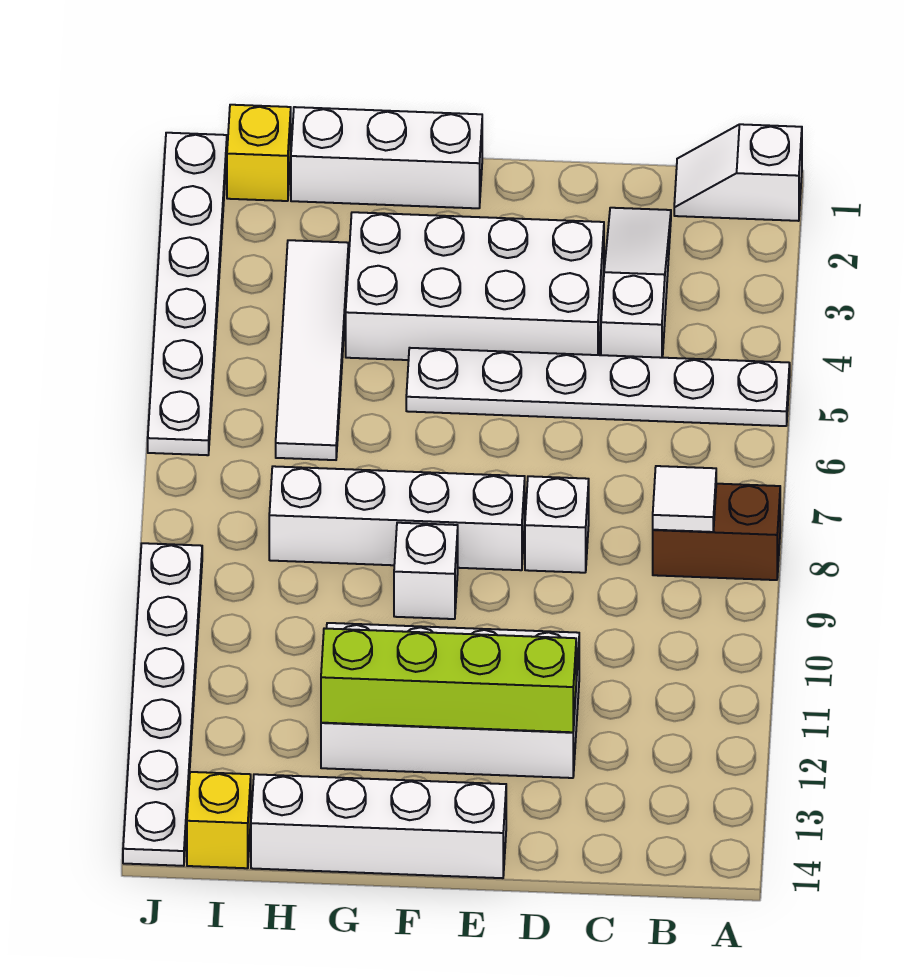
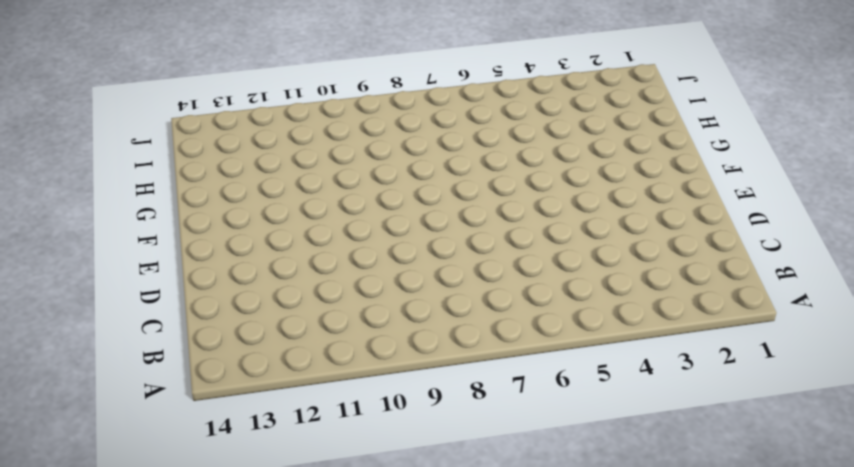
none -> white 1x2 slope [674,124,802,221]
none -> white 1x6 plate [406,348,790,426]
none -> brown 1x2 brick [653,484,780,580]

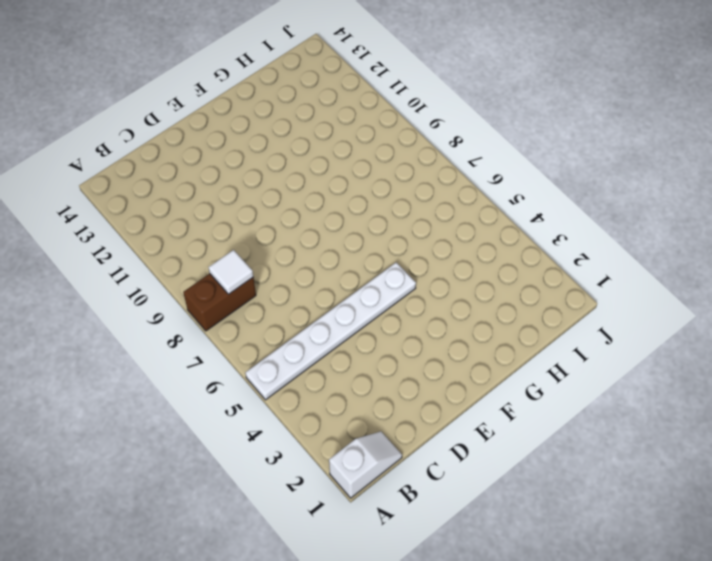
none -> white 1x3 slope [601,208,671,358]
none -> white 2x4 brick [346,212,604,360]
none -> white 1x1 brick [525,476,589,573]

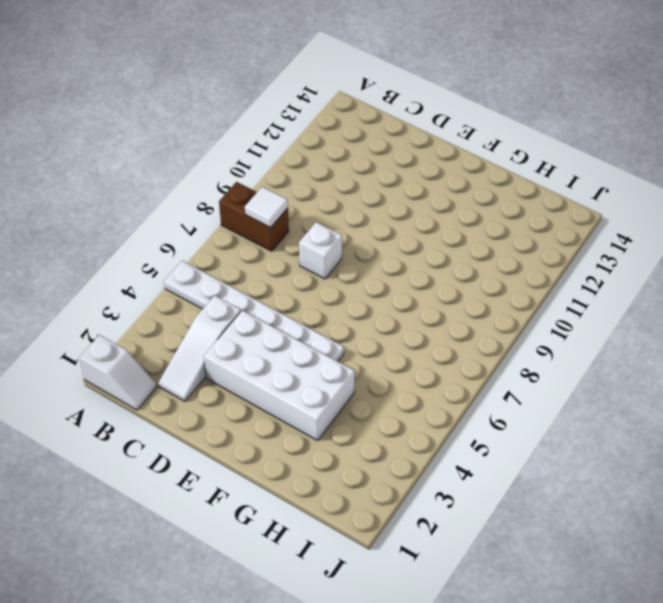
none -> white 2x4 brick [321,623,579,778]
none -> white 1x4 brick [269,466,525,570]
none -> white 1x4 brick [251,774,506,878]

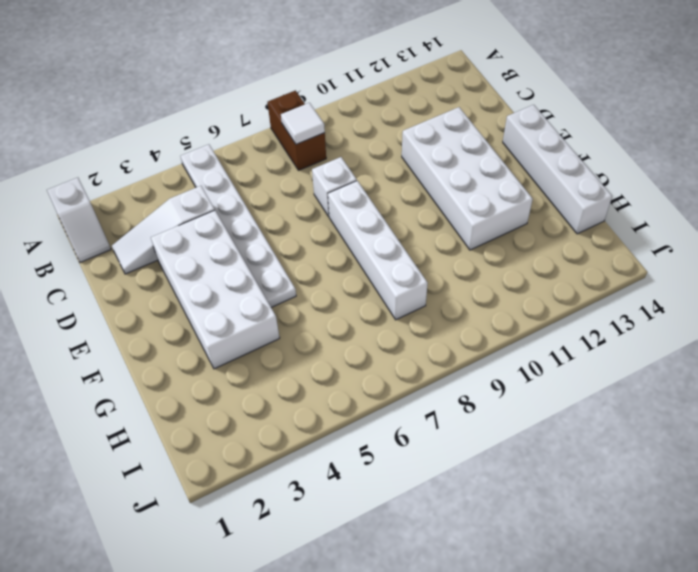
none -> white 1x3 brick [291,107,482,208]
none -> white 1x1 brick [394,523,458,619]
none -> white 1x4 tile [276,240,349,460]

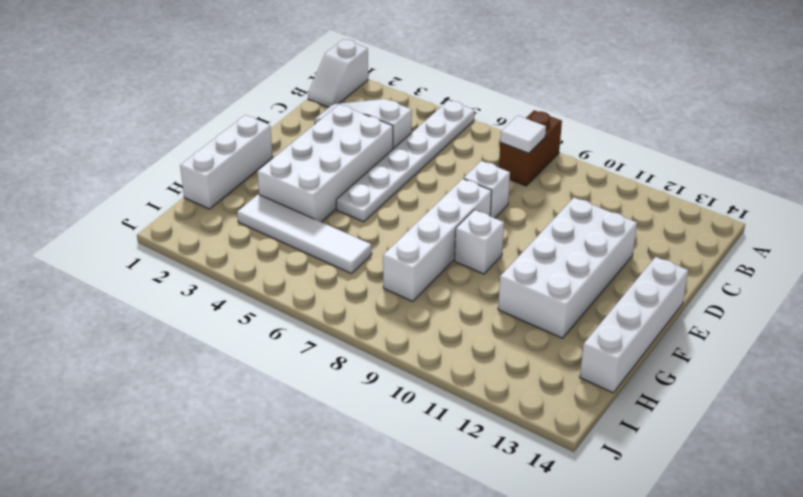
none -> yellow 1x1 brick [227,105,291,201]
none -> yellow 1x1 brick [187,772,251,868]
none -> white 1x6 plate [148,133,227,455]

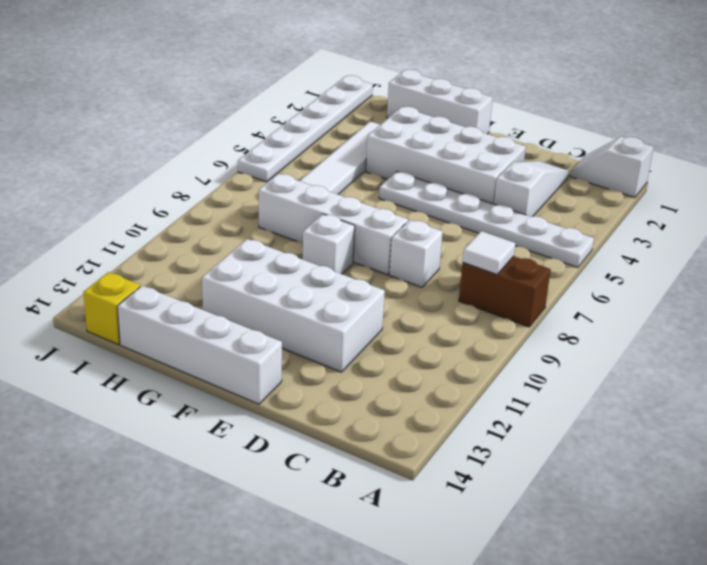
none -> yellow 1x1 brick [227,105,291,201]
none -> white 1x6 plate [123,543,202,866]
none -> lime 1x4 brick [321,628,576,732]

